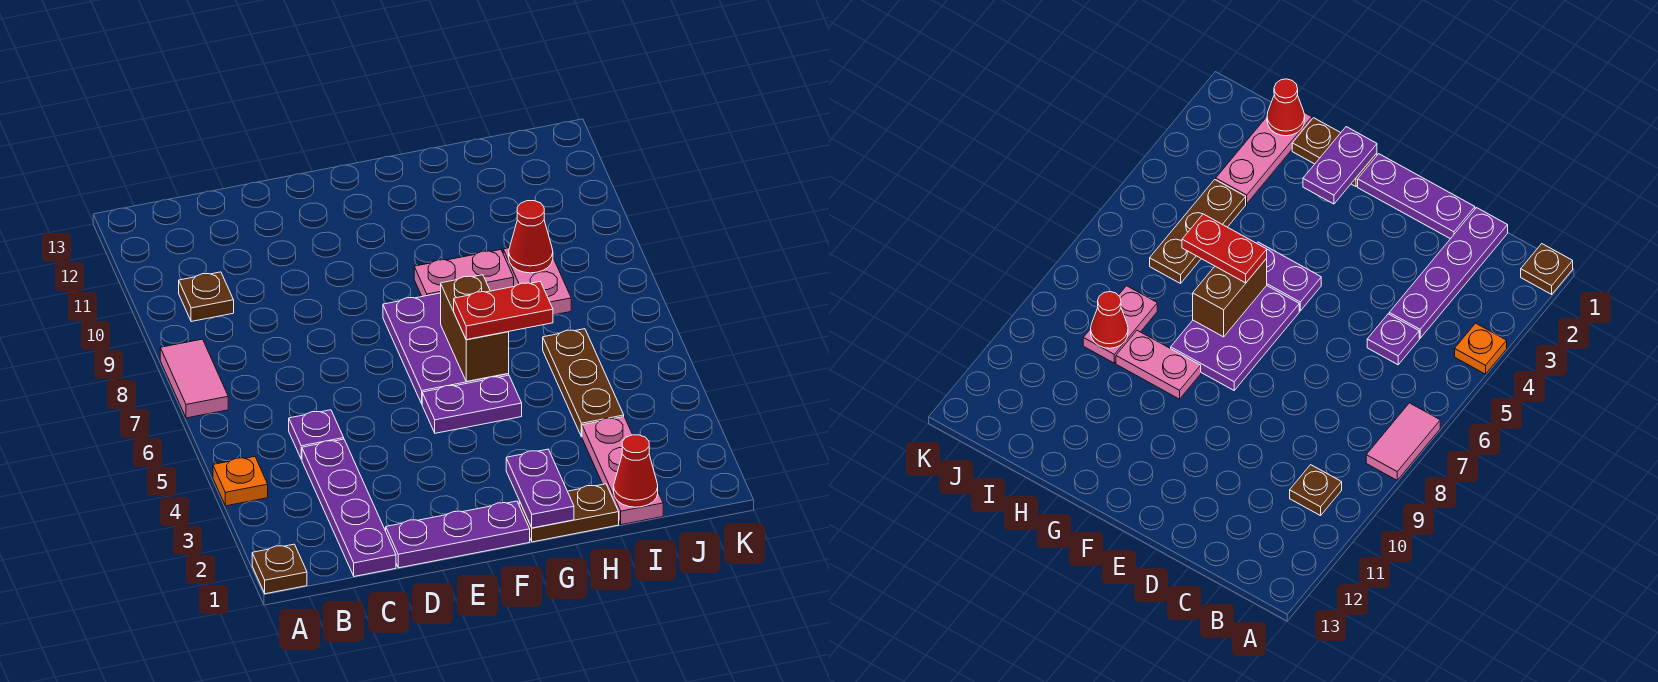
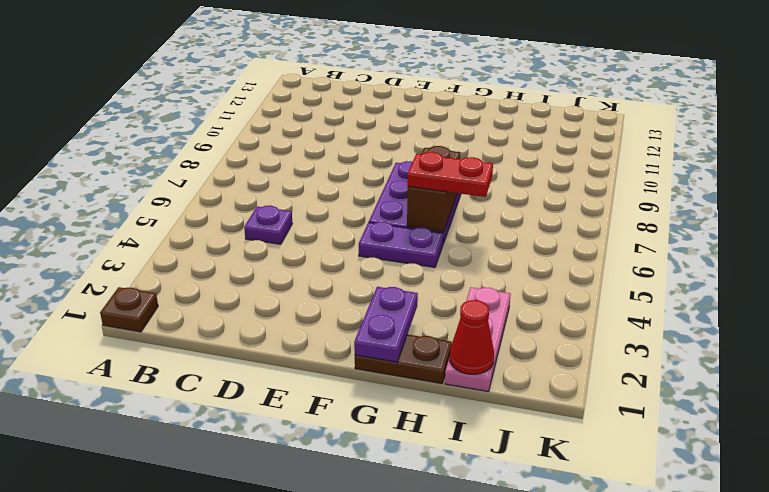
none -> orange 1x1 plate [213,456,268,506]
none -> pink 1x2 tile [160,339,228,418]
none -> brown 1x1 plate [179,272,234,322]

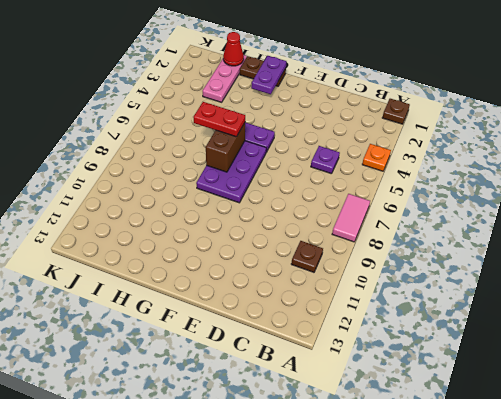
none -> purple 1x4 plate [302,439,396,576]
none -> purple 1x3 plate [386,501,530,568]
none -> pink 1x2 plate [414,250,514,297]

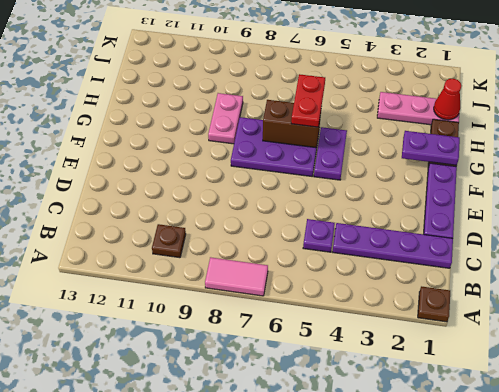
none -> orange 1x1 plate [213,456,268,506]
none -> brown 1x3 plate [543,329,624,437]
none -> pink 1x2 plate [503,248,571,315]

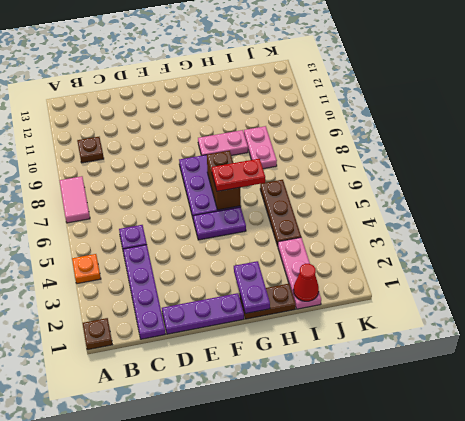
none -> red 1x1 cone [509,201,553,273]

